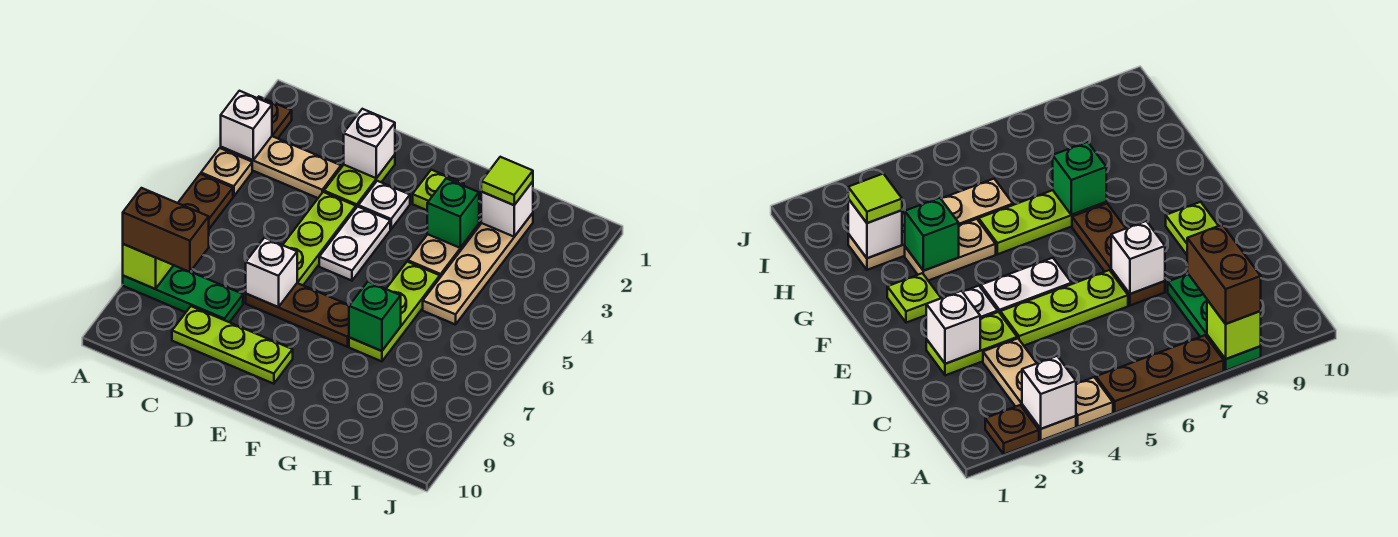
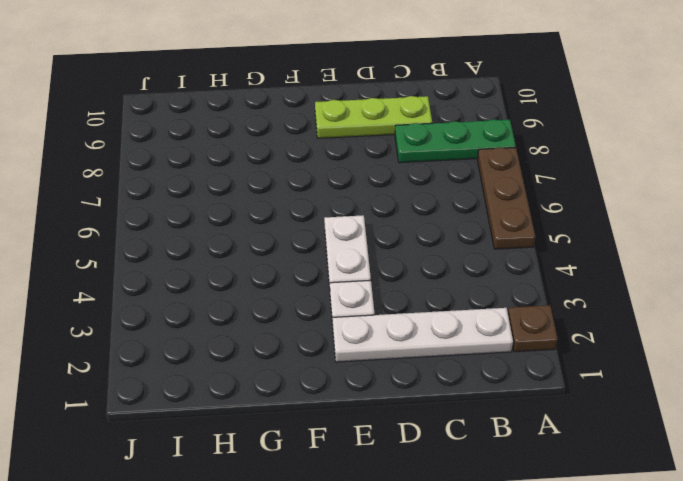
white 1x4 plate [333,308,513,362] -> lime 1x2 plate [324,155,395,208]
none -> tan 1x3 plate [221,136,341,198]
none -> tan 1x1 plate [201,148,252,196]
none -> lime 1x3 plate [283,192,356,285]

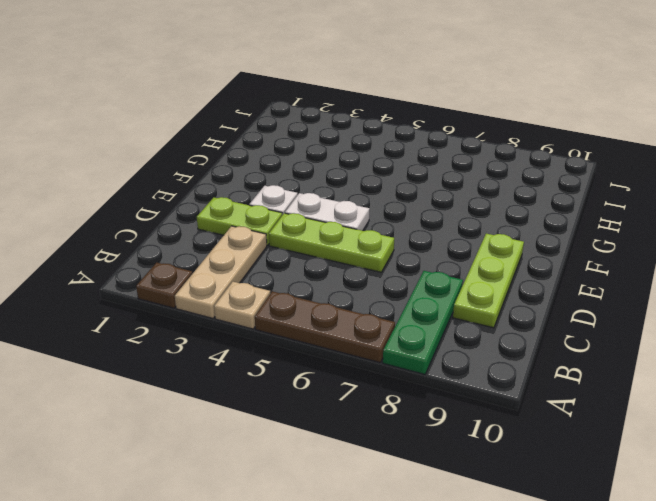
none -> brown 1x3 plate [246,283,349,347]
none -> lime 1x1 plate [413,170,464,210]
none -> tan 1x2 plate [408,224,479,277]

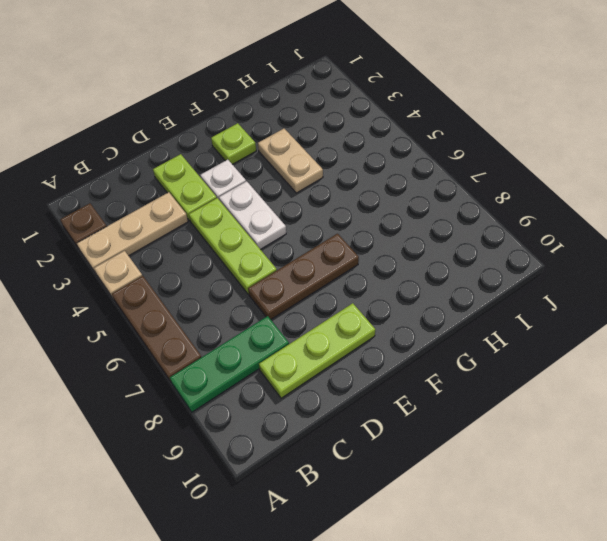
none -> lime 1x3 plate [349,262,440,361]
none -> tan 1x4 plate [423,213,533,325]
none -> white 1x1 brick [221,91,272,160]

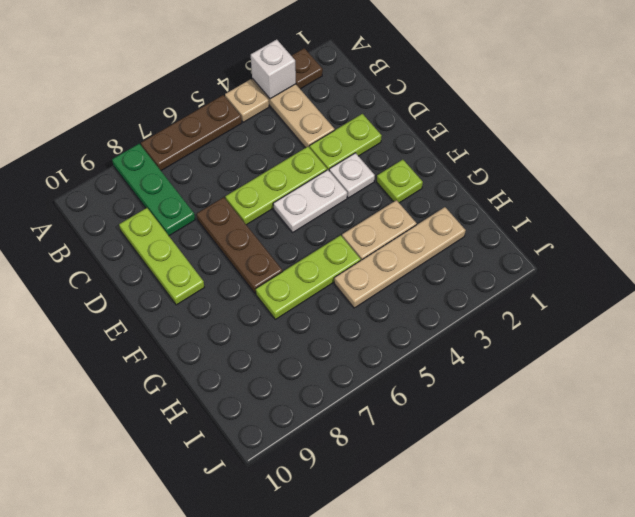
none -> lime 1x1 brick [123,244,174,289]
none -> white 1x1 brick [344,109,395,178]
none -> white 1x1 brick [246,238,297,307]

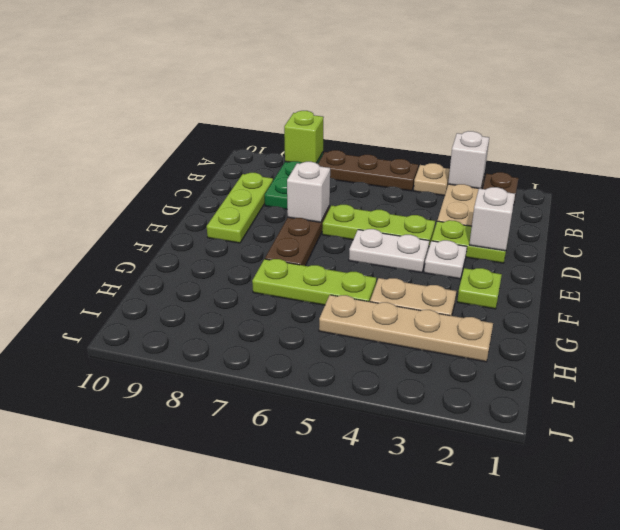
none -> green 1x1 brick [427,179,479,248]
none -> green 1x1 brick [349,282,401,351]
none -> white 1x1 brick [481,181,533,237]

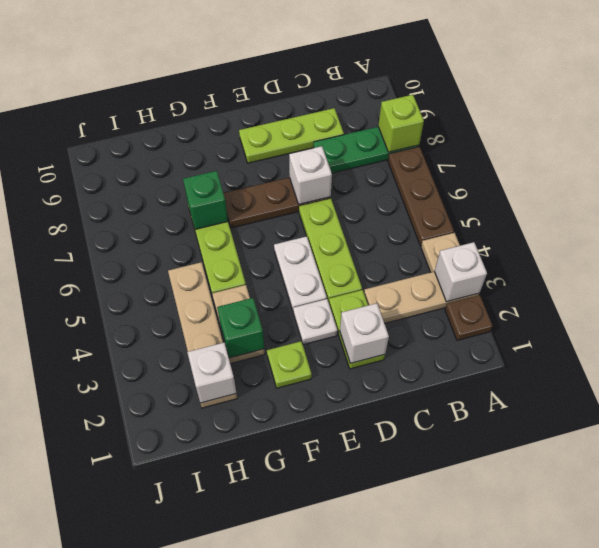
none -> brown 1x2 brick [123,188,209,272]
none -> lime 1x1 tile [481,157,533,205]

